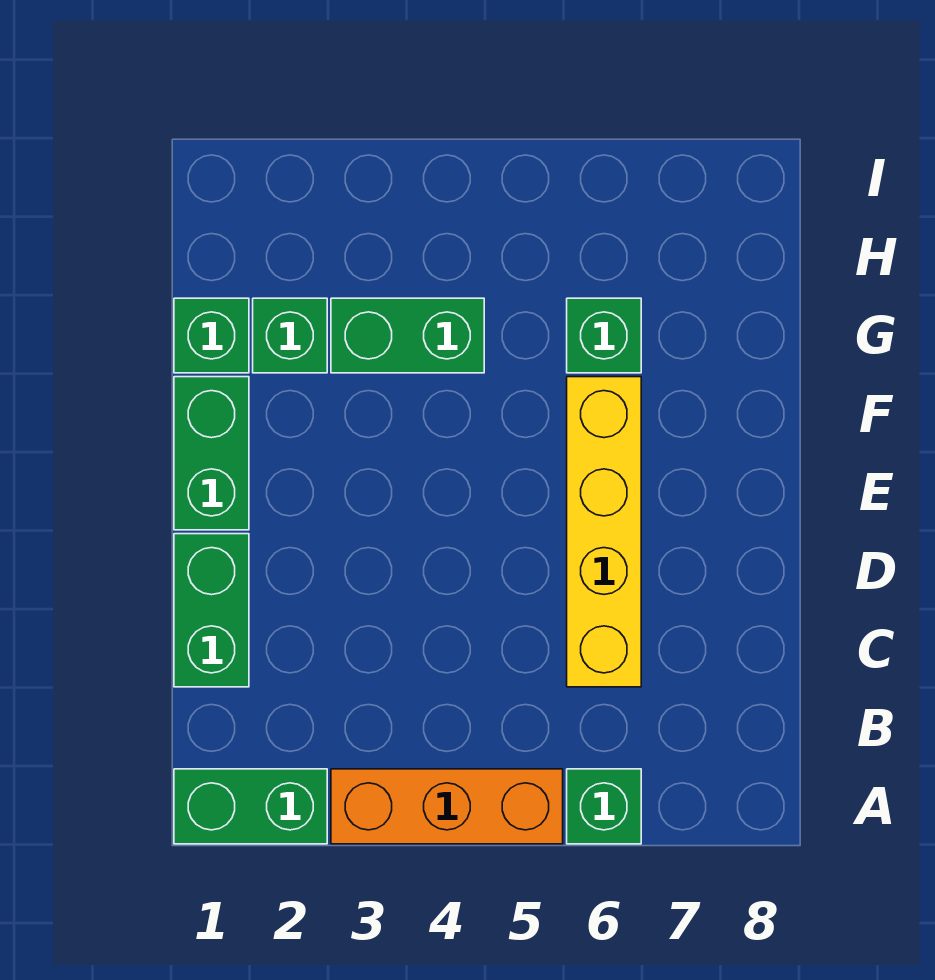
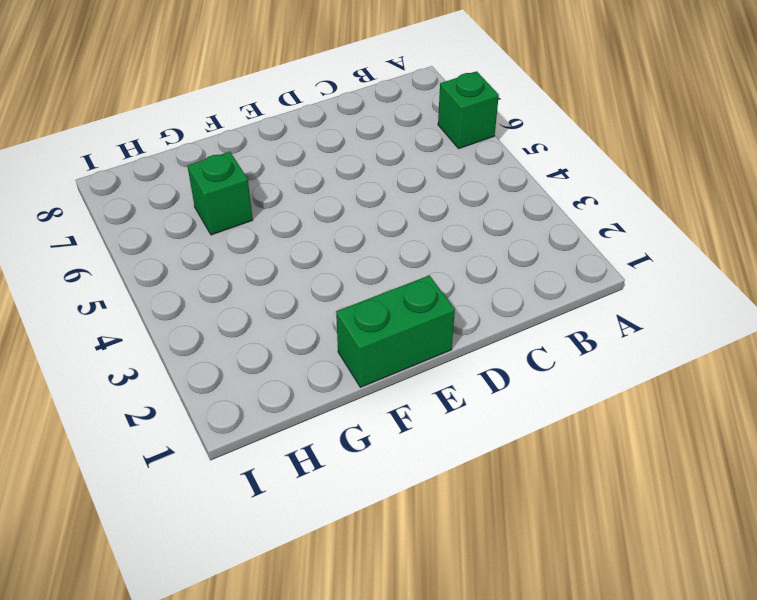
none -> green 1x2 brick [174,769,327,844]
none -> orange 1x3 brick [331,769,563,844]

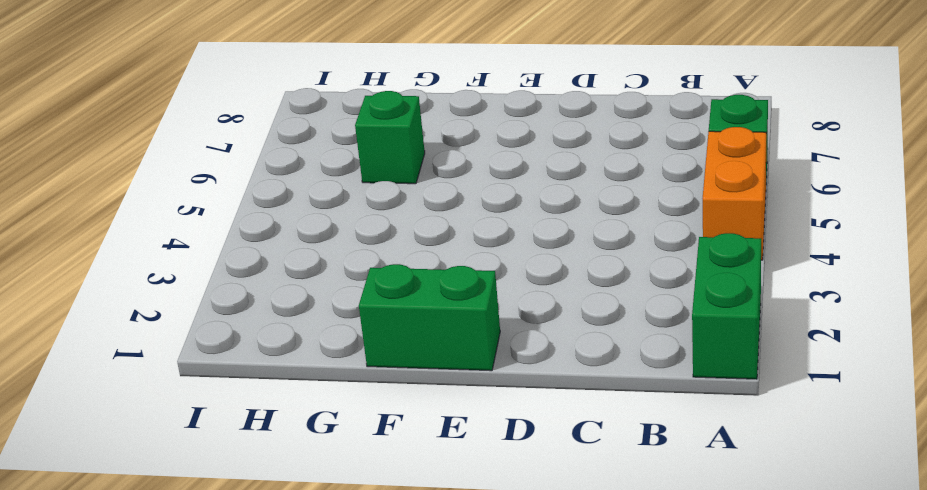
orange 1x2 brick [702,127,766,260] -> orange 1x3 brick [331,769,563,844]
none -> green 1x2 brick [174,534,249,687]
none -> yellow 1x4 brick [567,377,641,687]

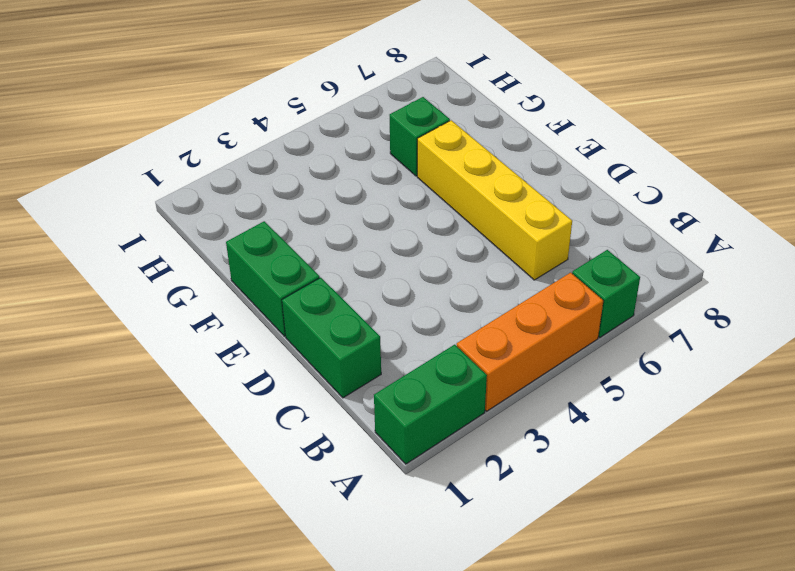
none -> green 1x1 brick [174,298,249,373]
none -> green 1x1 brick [253,298,327,373]

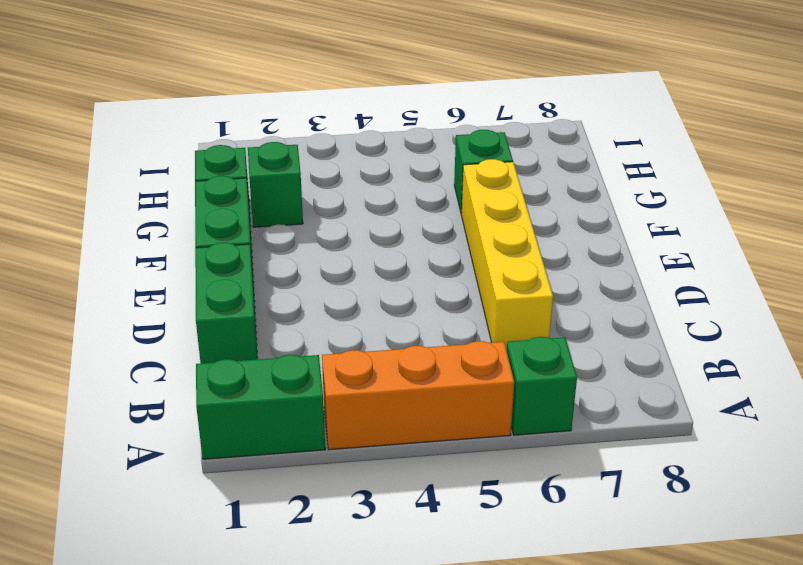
none -> green 1x2 brick [331,298,484,373]

